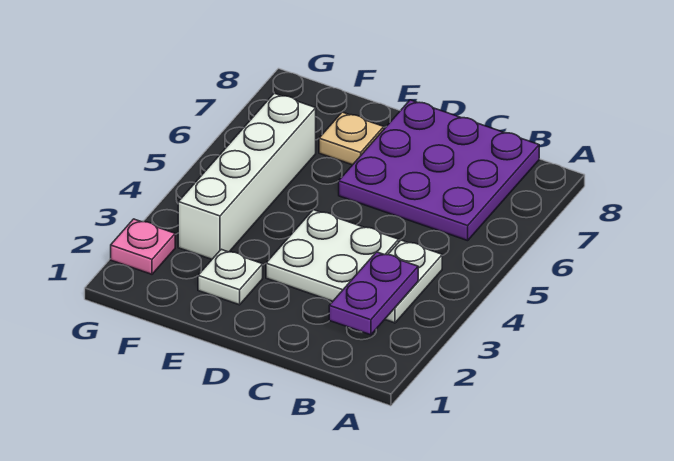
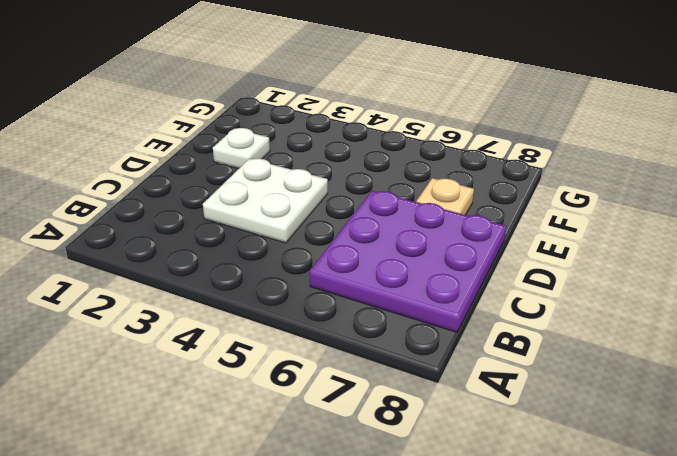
none -> white 1x2 plate [385,240,442,323]
none -> white 1x4 brick [178,93,316,259]

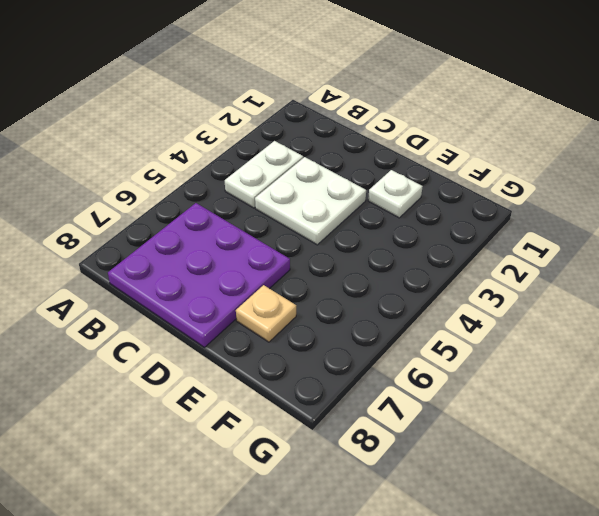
none -> white 1x4 brick [178,93,316,259]
none -> pink 1x1 plate [111,219,175,274]

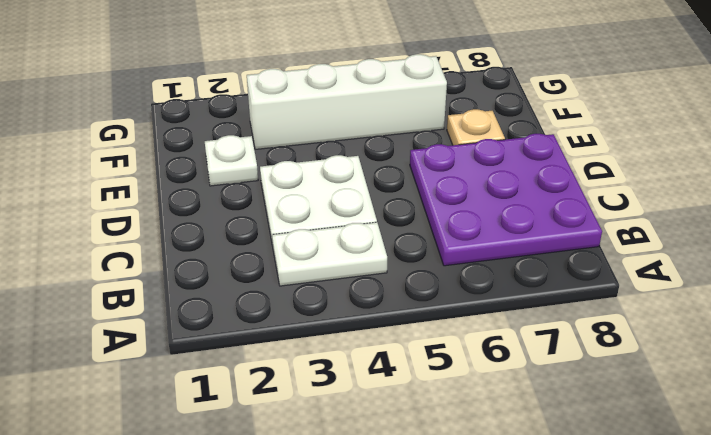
none -> pink 1x1 plate [111,219,175,274]
none -> purple 1x2 plate [329,252,418,335]

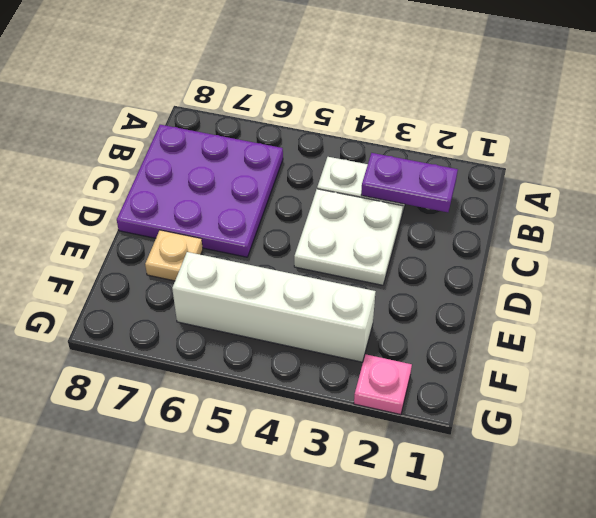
none -> white 1x1 plate [198,249,263,305]

